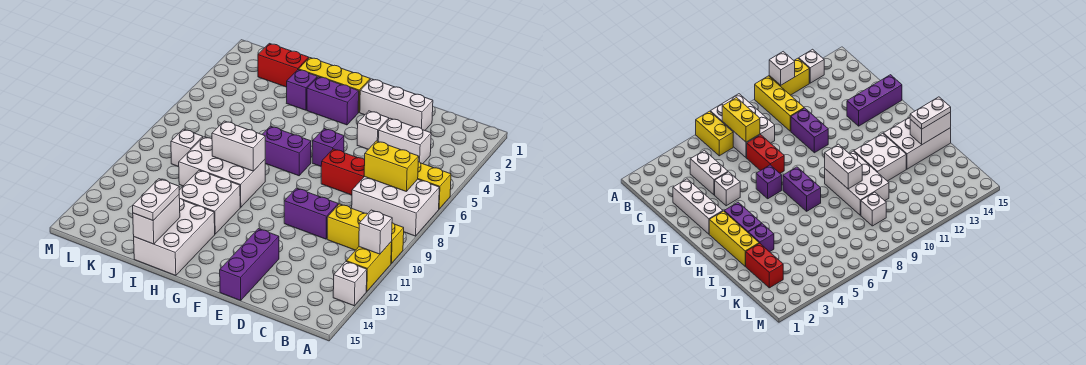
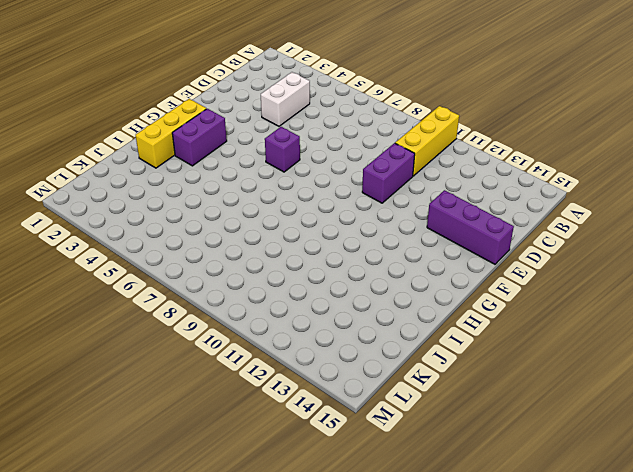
none -> yellow 1x2 brick [418,161,451,209]
none -> white 2x3 brick [352,177,439,236]
none -> yellow 1x2 brick [346,241,392,292]

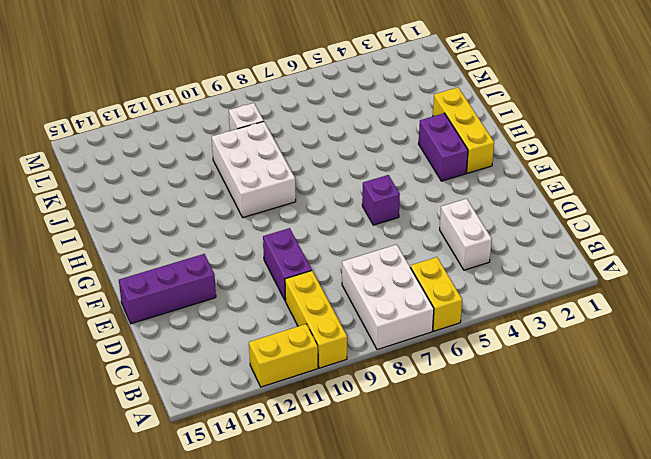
none -> white 1x1 brick [333,262,367,306]
none -> white 1x3 brick [360,79,433,130]
none -> red 1x2 brick [321,149,365,195]

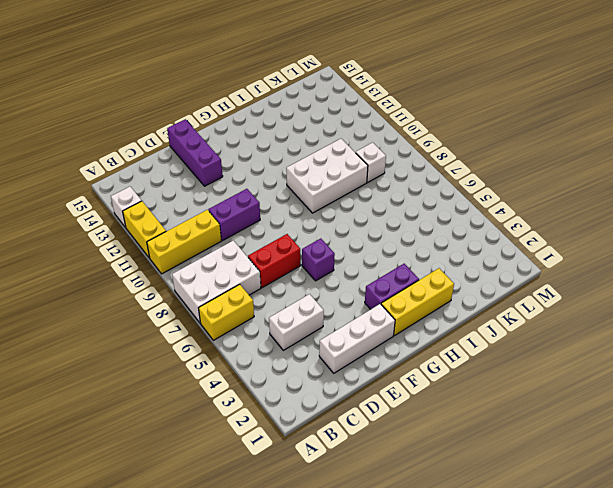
none -> white 1x1 brick [357,111,389,149]
none -> purple 1x2 brick [262,126,311,176]
none -> white 2x2 brick [179,170,240,234]

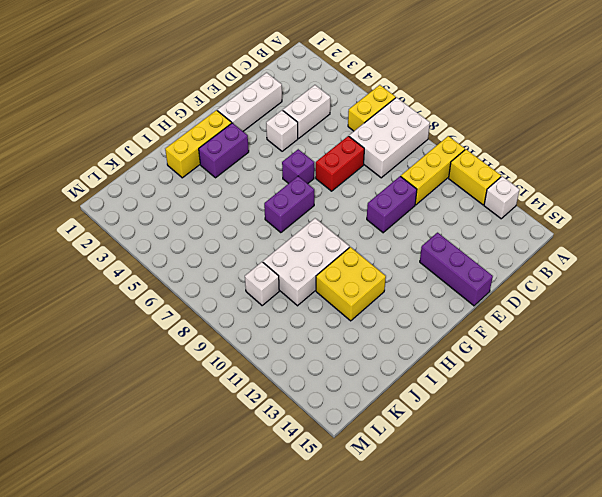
yellow 2x2 brick [316,247,386,321] -> white 2x2 brick [179,170,240,234]
none -> white 2x3 brick [134,199,215,276]
none -> purple 1x1 brick [287,70,317,110]
none -> red 1x2 brick [258,44,309,87]

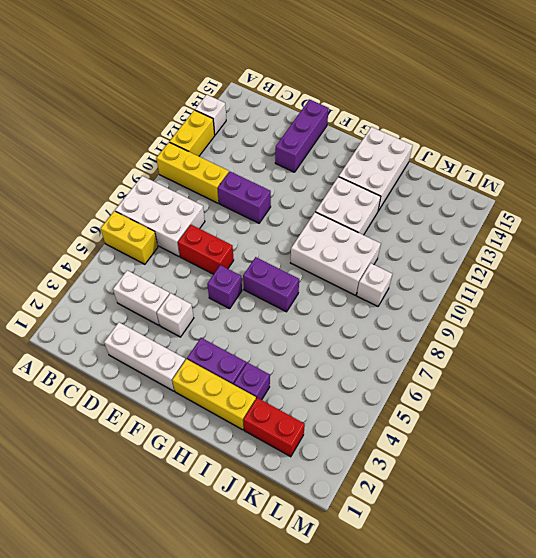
none -> white 1x1 brick [359,210,392,254]
none -> yellow 1x2 brick [364,141,419,191]
none -> white 1x2 brick [212,121,265,171]

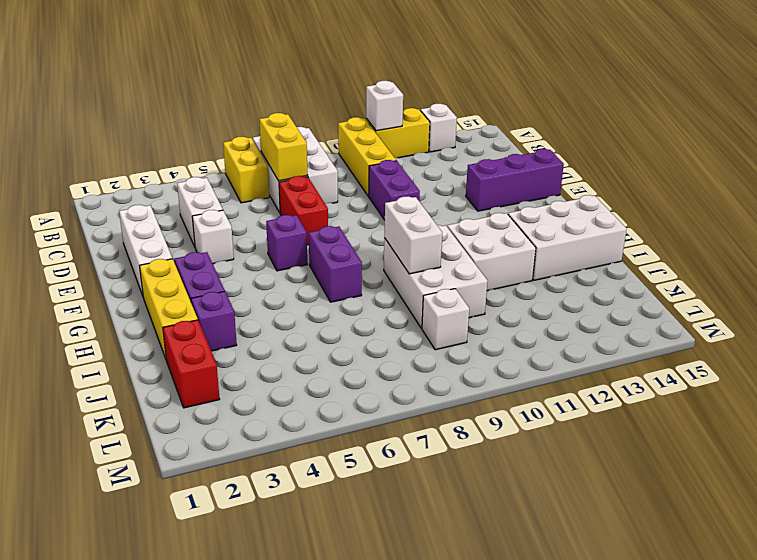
none -> white 1x2 brick [133,195,180,244]
none -> white 1x2 plate [133,179,179,220]

